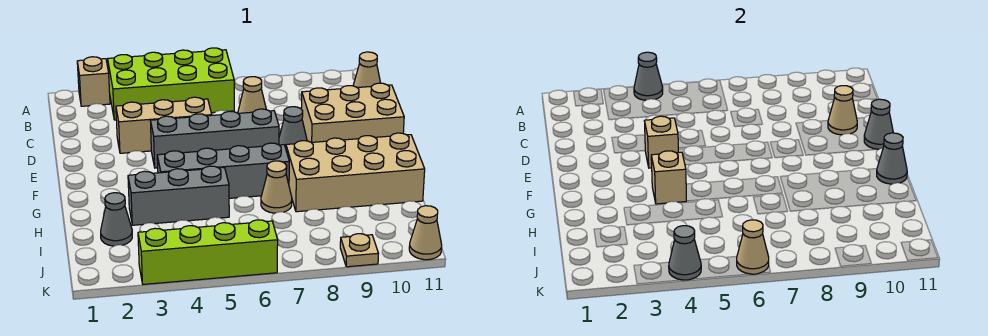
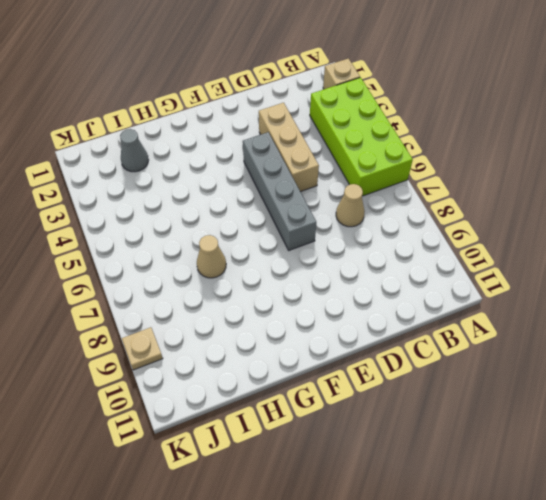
none -> tan 1x1 cone [353,52,380,88]
none -> tan 2x3 brick [301,83,404,142]
none -> grey 1x1 cone [279,107,307,148]

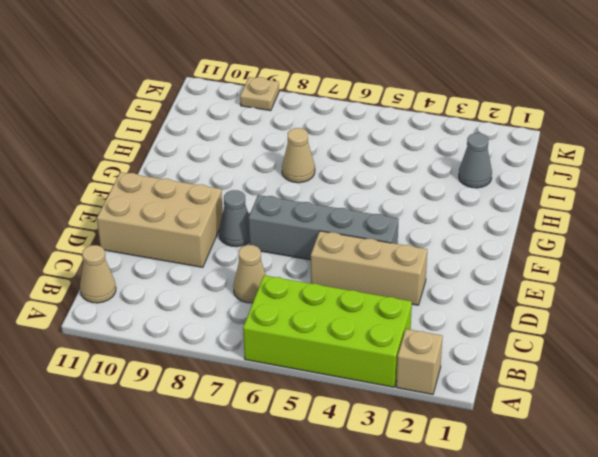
none -> grey 1x4 brick [157,143,289,198]
none -> tan 2x4 brick [286,133,425,212]
none -> grey 1x3 brick [128,166,229,225]

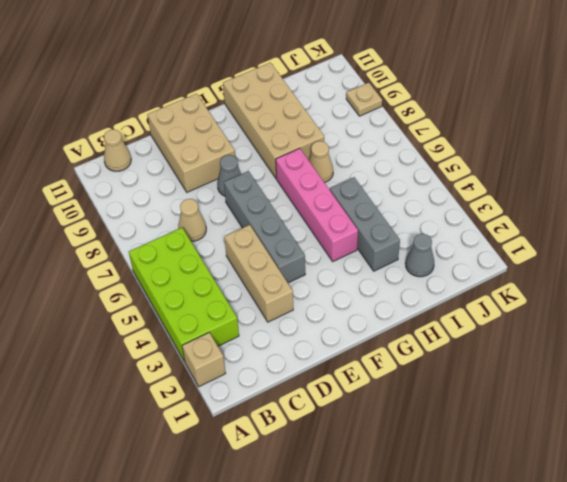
pink 1x4 brick [276,148,358,261] -> grey 1x4 brick [157,143,289,198]
none -> lime 1x4 brick [138,220,278,284]
none -> tan 1x1 cone [409,206,442,260]
none -> grey 1x1 cone [634,52,663,100]

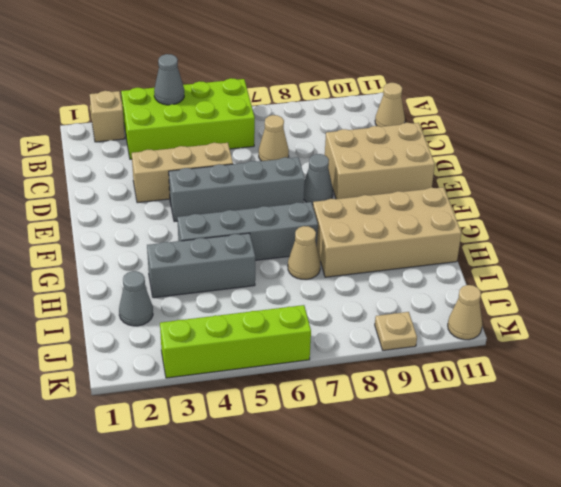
none -> tan 1x1 cone [828,86,857,135]
none -> tan 1x1 brick [645,116,678,168]
none -> grey 1x1 cone [864,99,893,149]

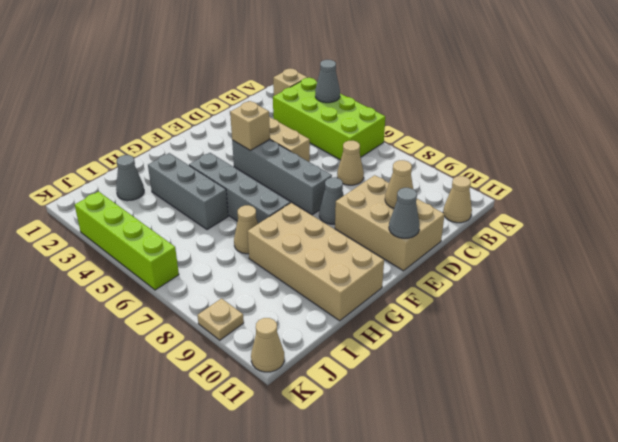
none -> tan 1x1 brick [651,151,686,204]
none -> grey 1x1 cone [877,133,907,184]
none -> grey 1x1 cone [669,226,701,280]

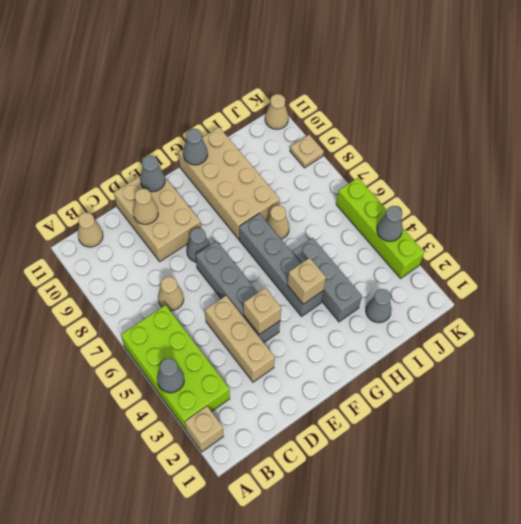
none -> tan 1x1 cone [737,220,769,274]

